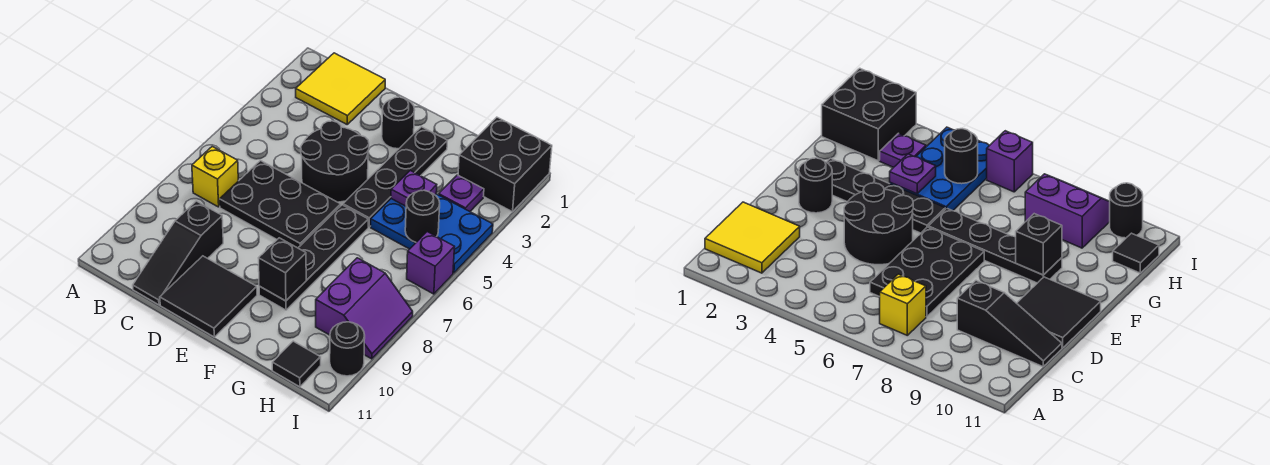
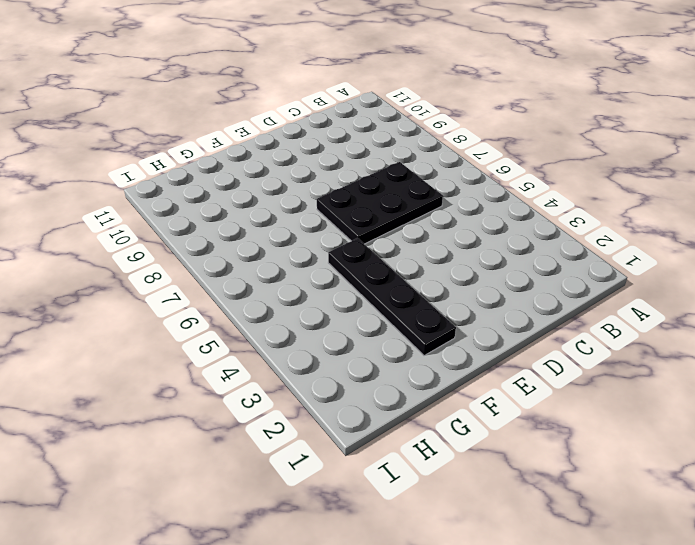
none -> yellow 2x2 tile [296,53,385,124]
none -> yellow 1x1 brick [192,147,238,207]
none -> black 1x3 slope [133,201,223,305]

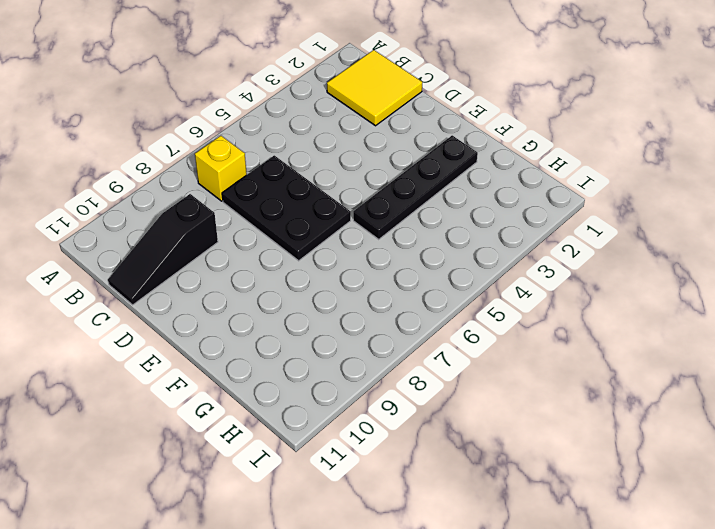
none -> black 2x2 round brick [301,121,369,202]
none -> black 2x2 tile [160,256,257,337]
none -> black 1x1 round brick [382,97,415,149]

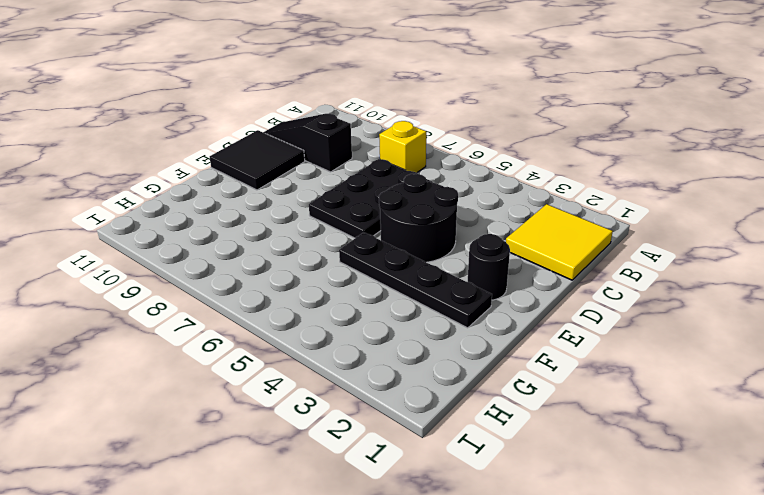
none -> black 1x4 plate [259,205,368,310]
none -> blue 2x3 plate [371,194,493,273]
none -> black 2x2 brick [458,117,552,212]

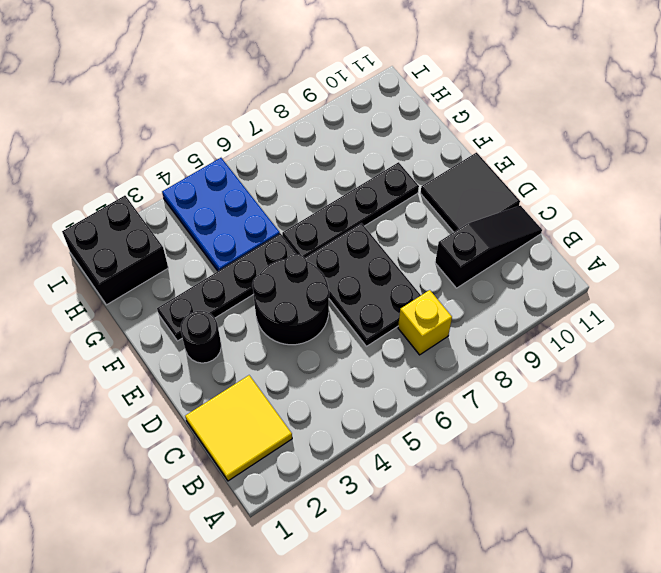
none -> purple 1x1 plate [439,175,484,211]
none -> purple 2x2 slope [316,258,413,359]
none -> black 1x1 tile [272,341,321,387]

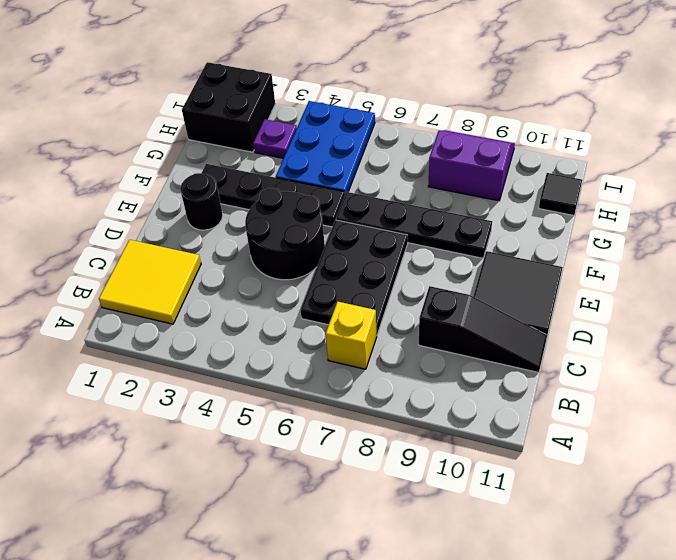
none -> purple 1x1 brick [407,232,454,294]
none -> black 1x1 round brick [330,322,365,376]
none -> black 1x1 brick [259,238,306,301]

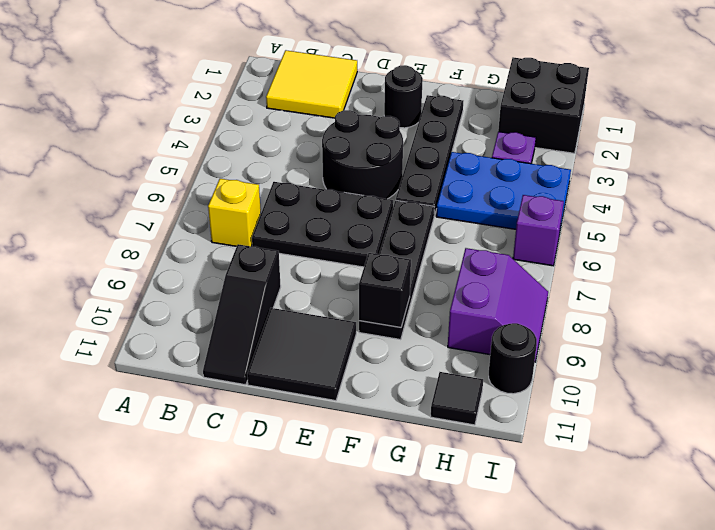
none -> purple 1x1 plate [391,171,437,206]
none -> black 1x1 round brick [405,190,440,242]

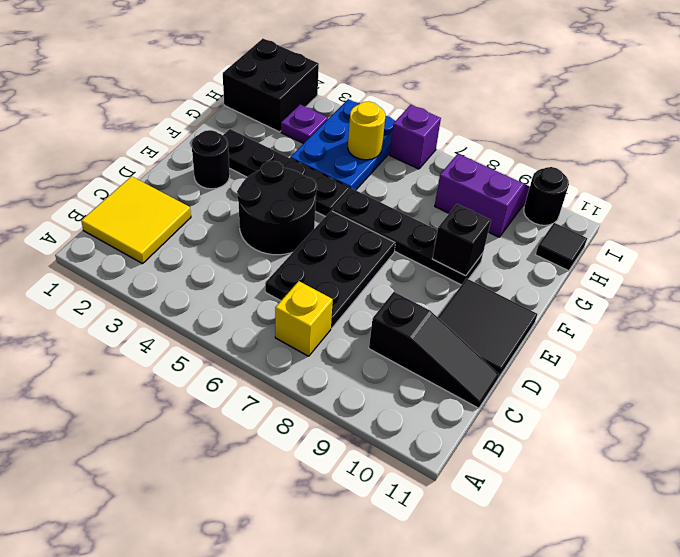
yellow 1x1 round brick [348,101,386,160] -> black 1x1 round brick [405,190,440,242]
none -> purple 1x1 plate [391,171,437,206]

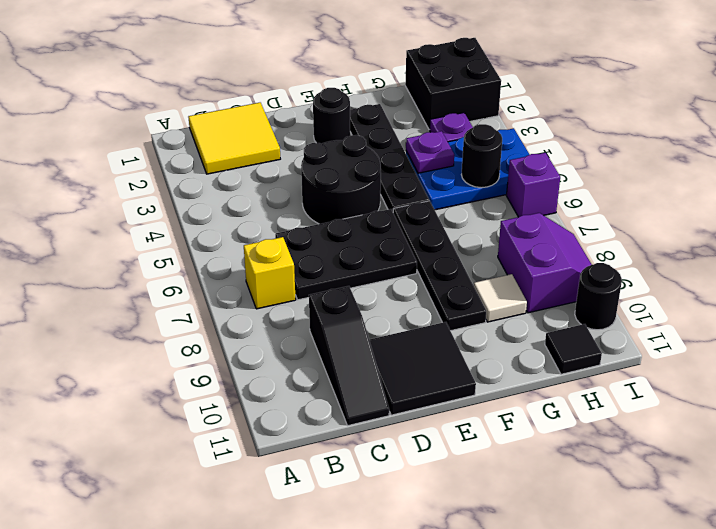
white 1x1 tile [474,274,527,322] -> none
none -> black 1x1 brick [259,238,306,301]

